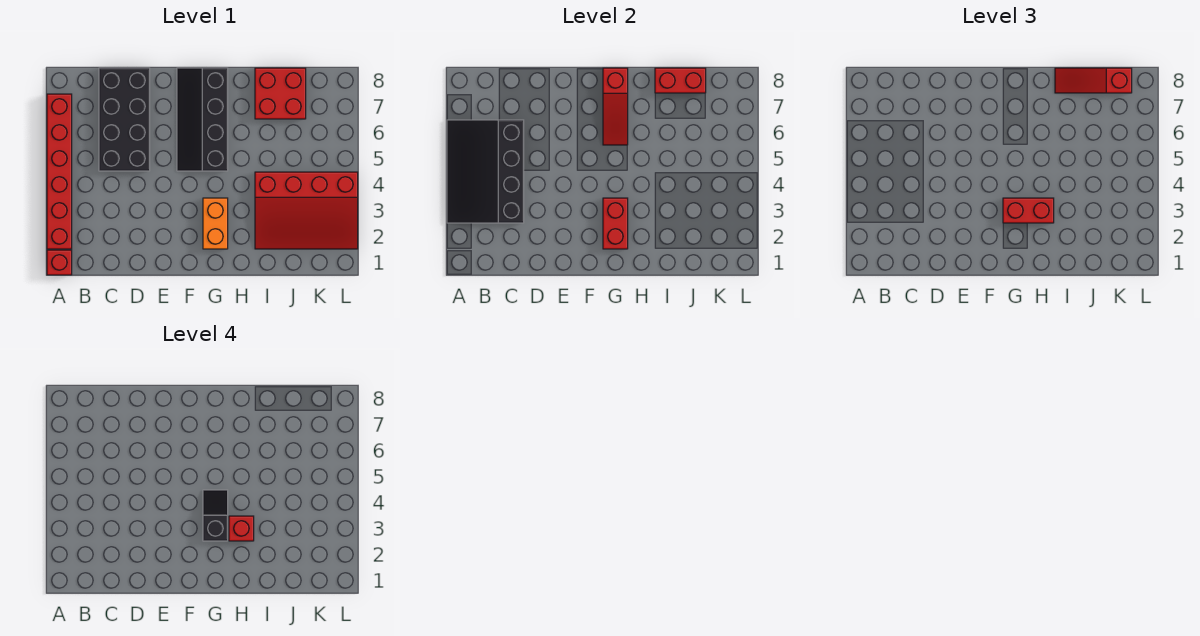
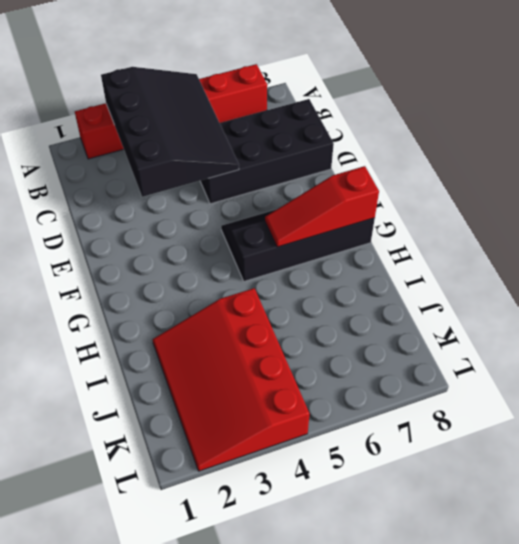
black 3x4 slope [101,67,239,197] -> black 3x4 slope turned to [447,120,524,223]
none -> red 1x1 brick [47,250,72,275]
none -> orange 1x2 brick [203,198,228,249]
none -> red 2x2 brick [255,68,306,119]

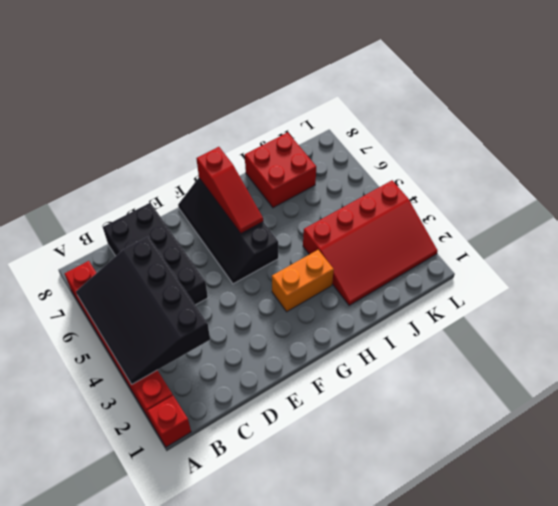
orange 1x2 brick [272,250,334,312] -> orange 1x2 brick turned to [203,198,228,249]
none -> red 1x2 brick [603,198,628,249]
none -> red 1x2 brick [655,68,706,93]
none -> red 1x2 brick [1003,198,1054,223]

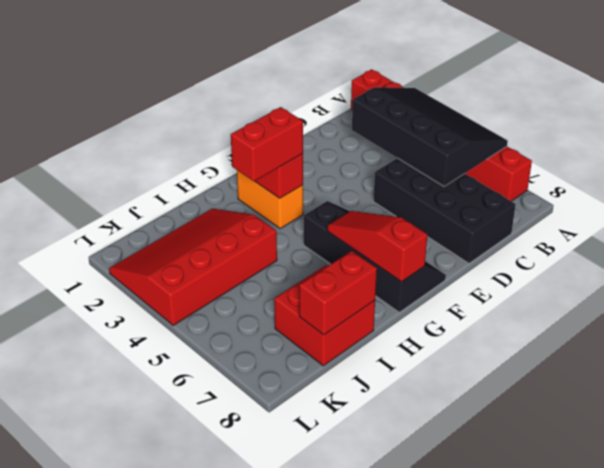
none -> red 1x3 slope [1055,68,1132,93]
none -> black 1x2 slope [203,490,228,541]
none -> red 1x1 brick [229,516,254,541]

